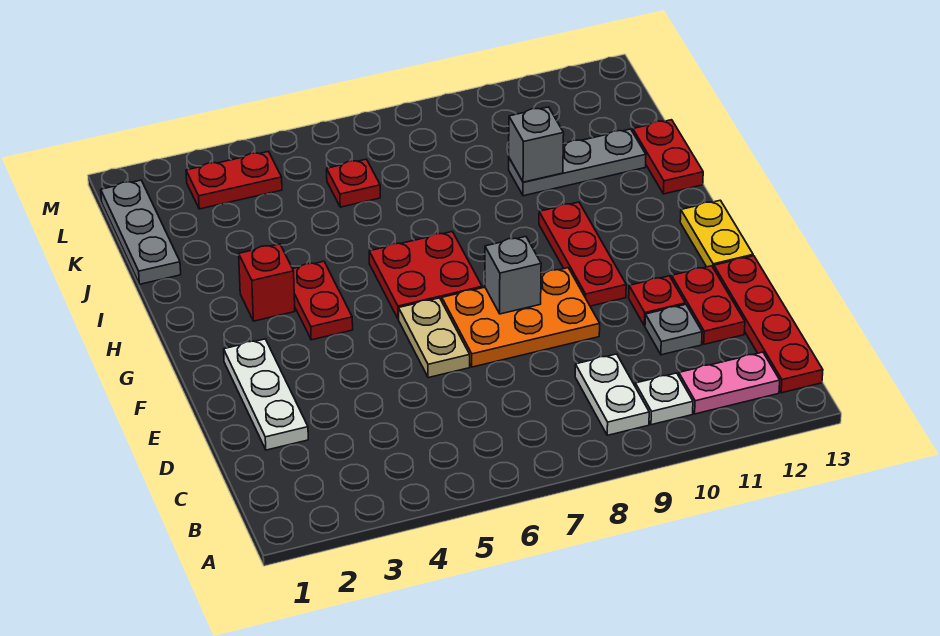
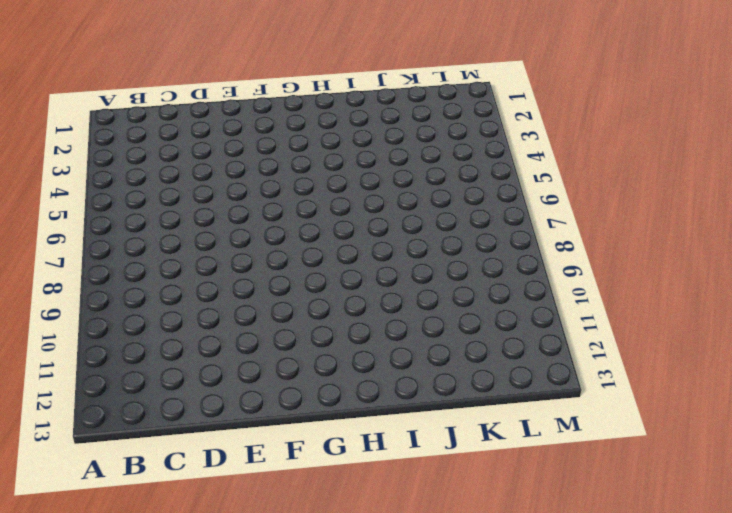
none -> white 1x2 plate [575,354,649,435]
none -> white 1x1 plate [635,373,693,425]
none -> pink 1x2 plate [679,352,780,414]

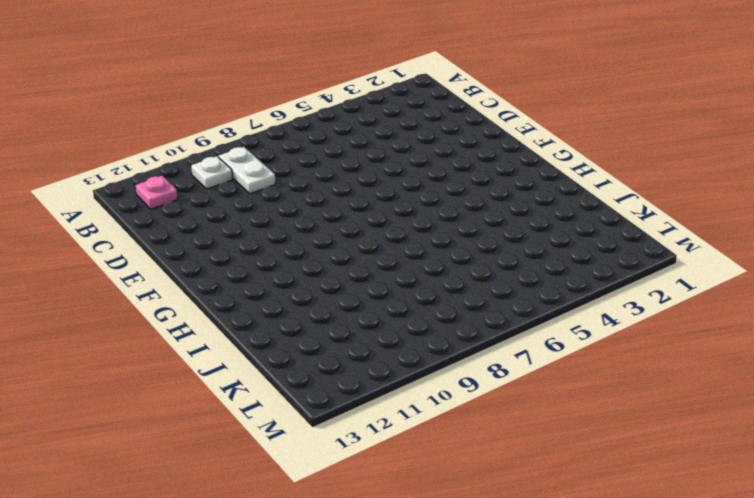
pink 1x1 plate [136,176,178,209] -> pink 1x2 plate [679,352,780,414]
none -> red 1x4 plate [714,256,823,393]
none -> white 1x3 plate [224,339,308,450]
none -> grey 1x1 plate [645,304,702,355]

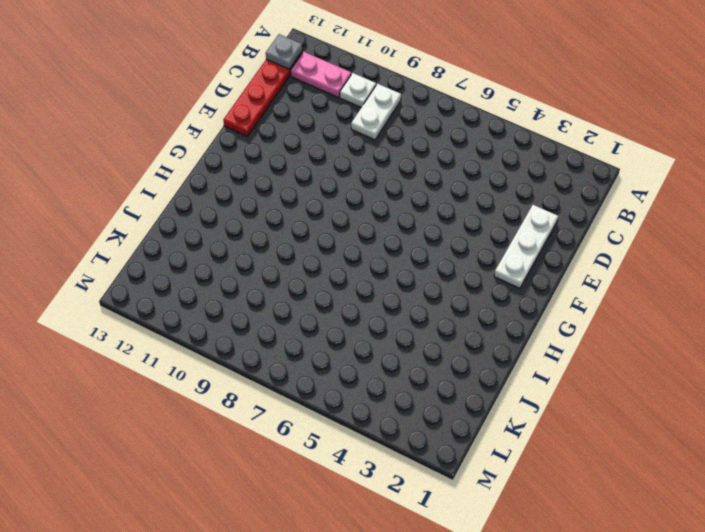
grey 1x1 plate [266,34,302,69] -> grey 1x1 plate moved to [645,304,702,355]
none -> red 1x2 plate [672,266,745,344]
none -> tan 1x2 plate [399,298,470,378]
none -> orange 2x3 plate [442,268,600,367]

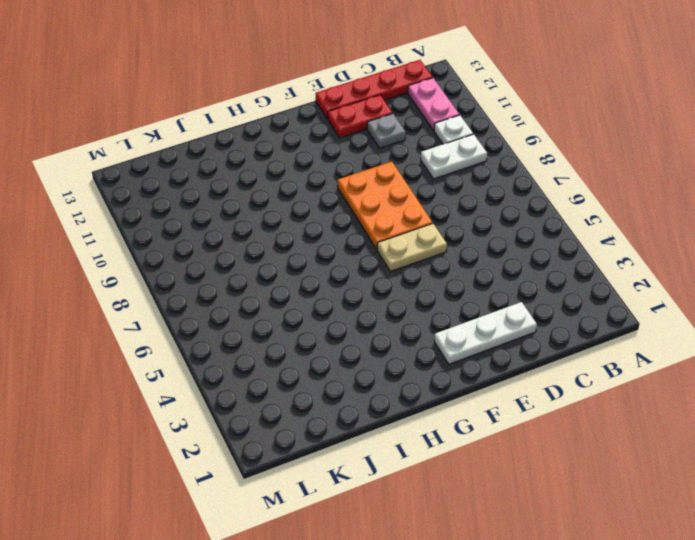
none -> red 1x1 plate [629,276,685,326]
none -> red 1x3 plate [539,202,626,306]
none -> yellow 1x2 plate [680,200,753,268]

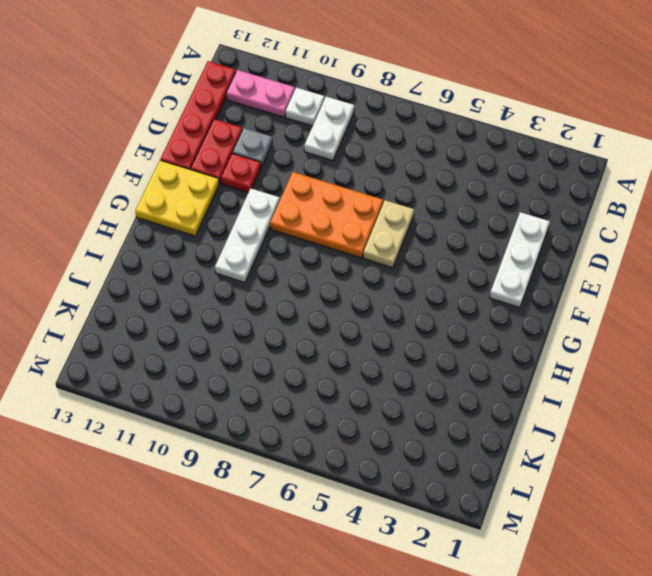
white 1x3 plate [215,189,280,283] -> red 1x3 plate [539,202,626,306]
yellow 2x2 plate [135,160,219,236] -> yellow 1x2 plate [680,200,753,268]
none -> red 1x2 plate [293,261,353,340]
none -> red 2x2 plate [369,232,482,319]
none -> red 1x1 brick [239,244,295,321]

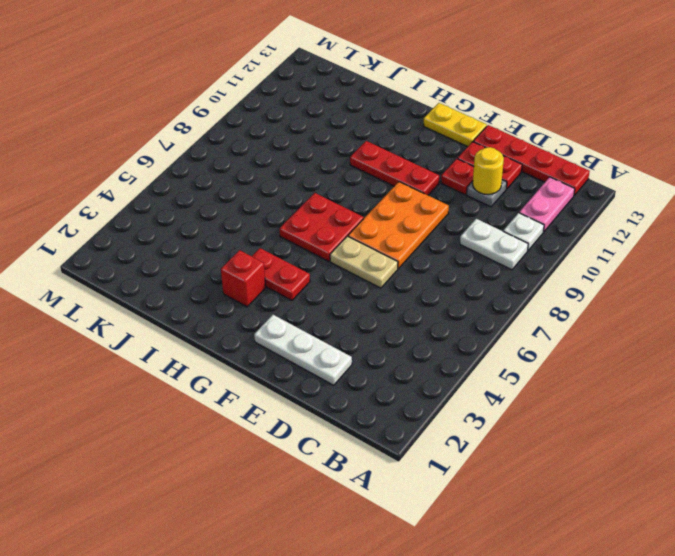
yellow 1x1 round brick [473,147,504,195] -> none
none -> red 1x2 plate [633,120,703,194]
none -> grey 1x3 plate [101,180,181,284]
none -> grey 1x3 plate [509,129,646,196]

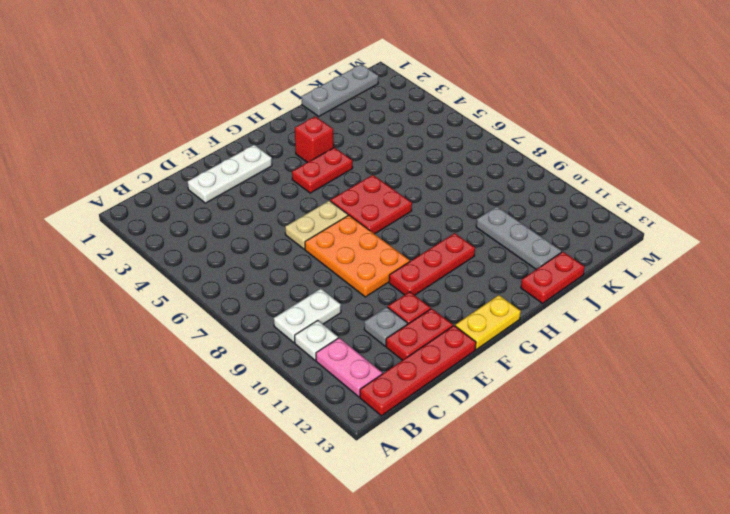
none -> red 1x1 plate [327,159,380,207]
none -> red 1x2 plate [186,152,282,209]
none -> grey 1x1 brick [485,237,541,314]

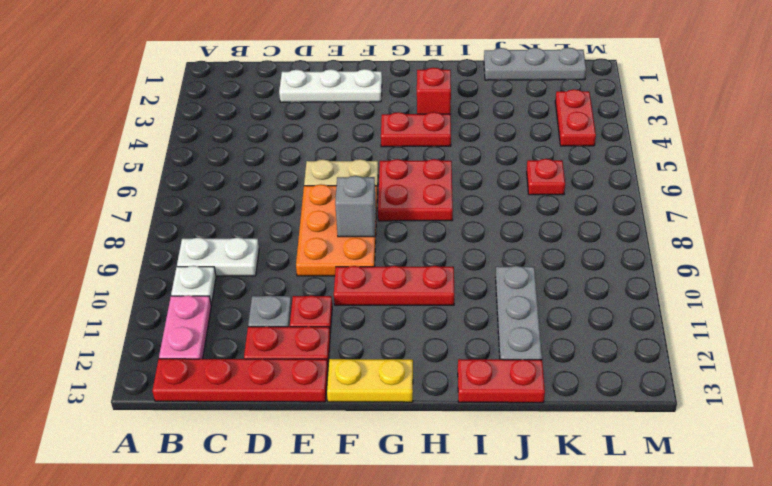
none -> grey 1x1 brick [509,107,564,182]

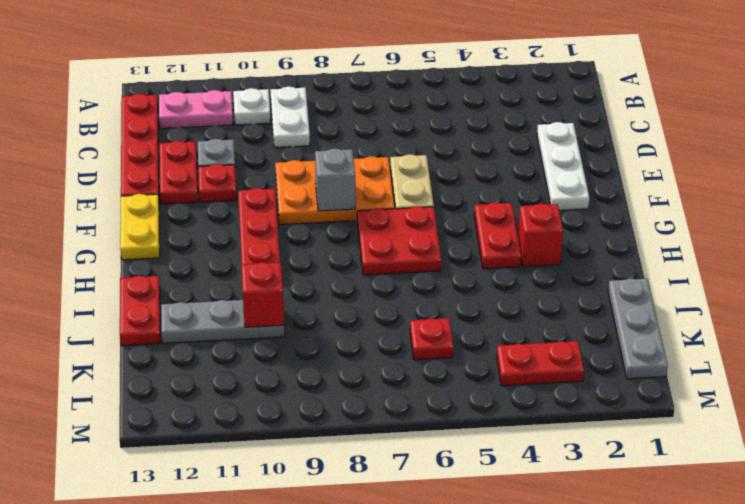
red 1x1 brick [241,262,284,327] -> grey 1x1 brick [509,107,564,182]

